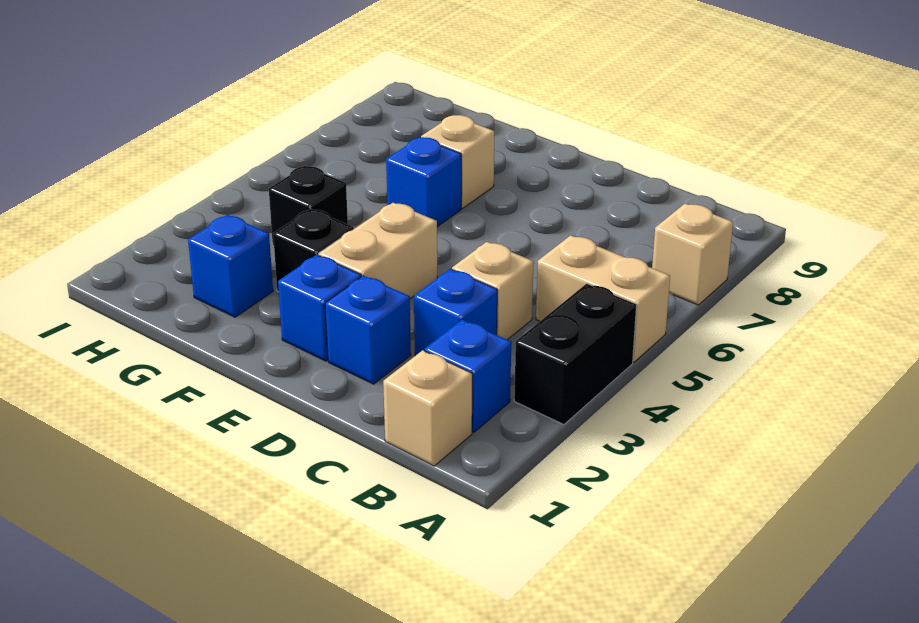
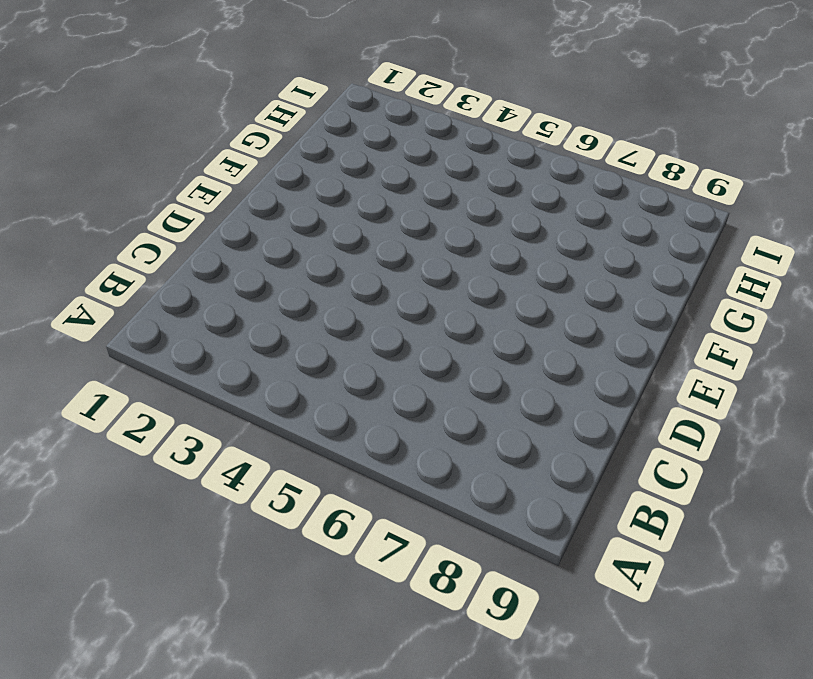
none -> black 1x2 brick [514,284,637,424]
none -> tan 1x2 brick [536,235,670,362]
none -> tan 1x1 brick [652,204,733,305]

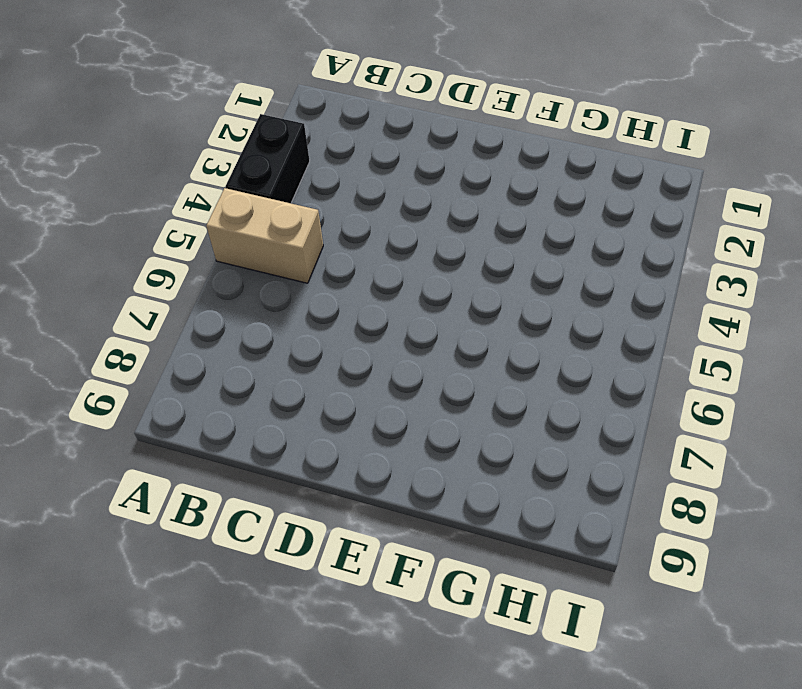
none -> tan 1x1 brick [652,204,733,305]
none -> tan 1x1 brick [383,350,472,466]
none -> blue 1x1 brick [425,320,511,432]

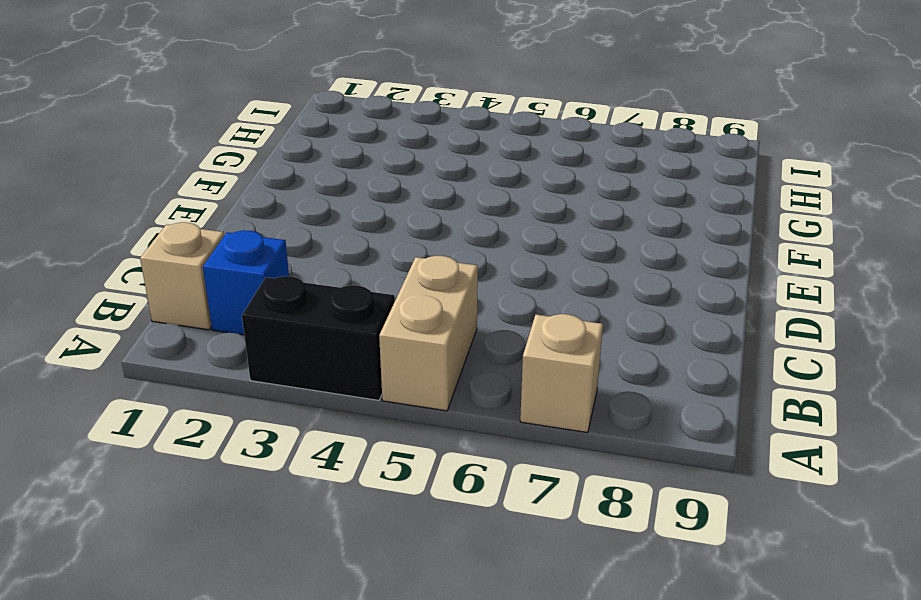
none -> blue 1x1 brick [414,269,497,356]
none -> tan 1x1 brick [452,242,534,340]
none -> blue 1x1 brick [325,276,411,384]

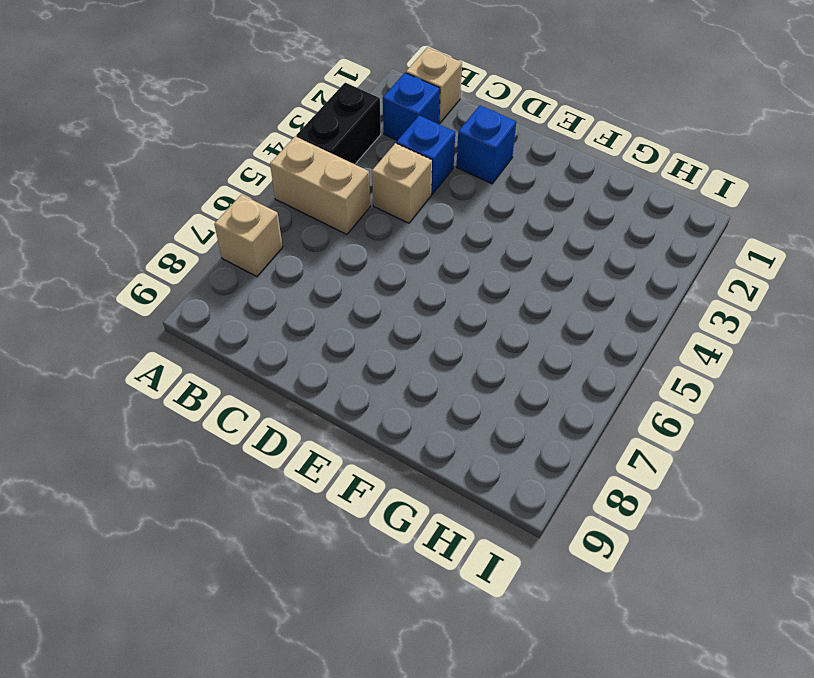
none -> blue 1x1 brick [278,255,361,361]
none -> tan 1x2 brick [319,203,437,299]
none -> black 1x1 brick [273,209,353,292]

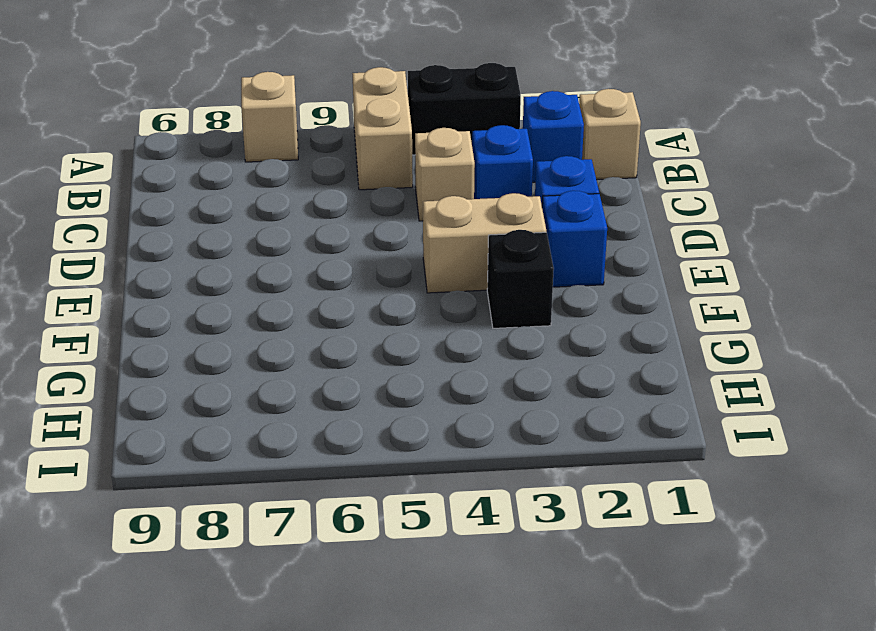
none -> blue 1x1 brick [386,137,461,227]
none -> tan 1x1 brick [421,115,494,208]
none -> blue 1x1 brick [188,215,273,317]

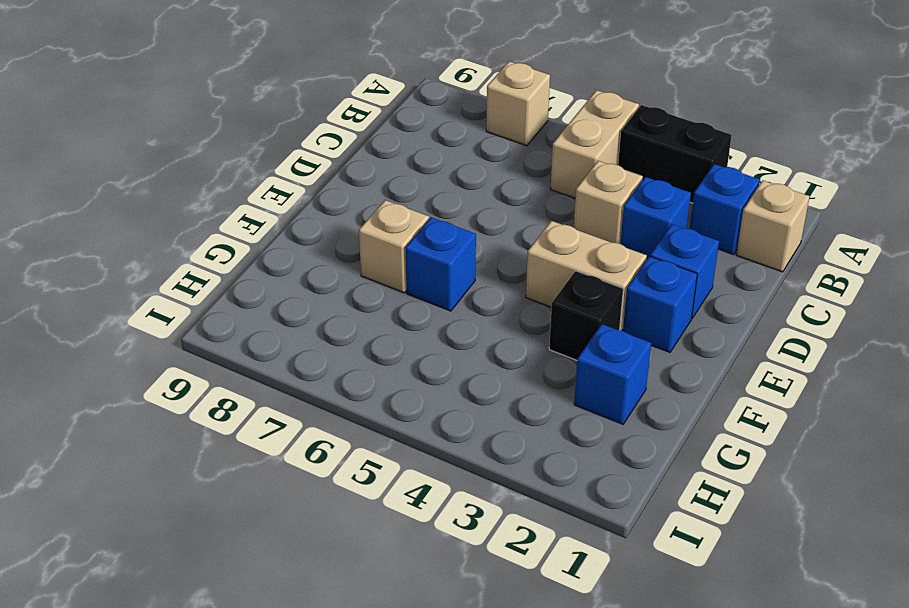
none -> black 1x1 brick [269,166,348,246]

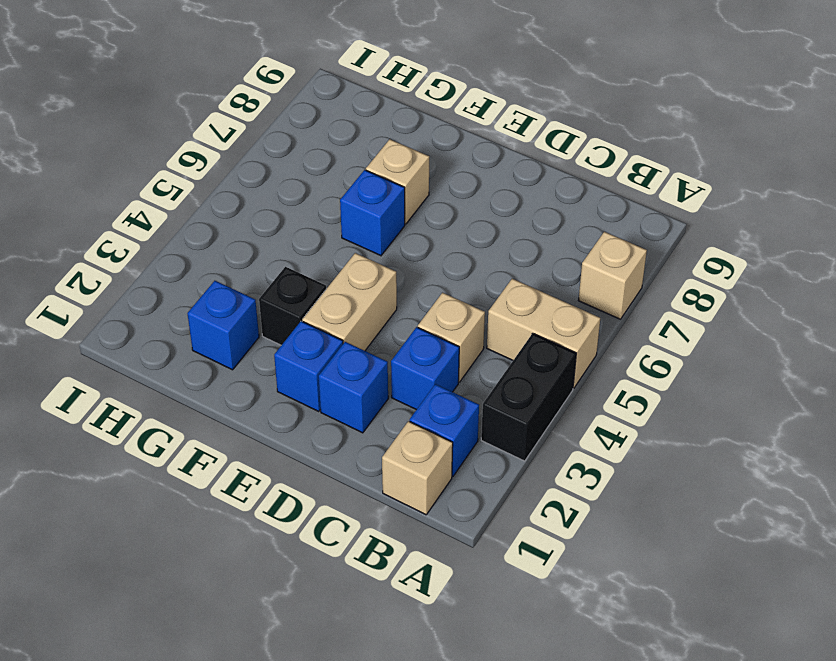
none -> black 1x1 brick [269,166,348,246]

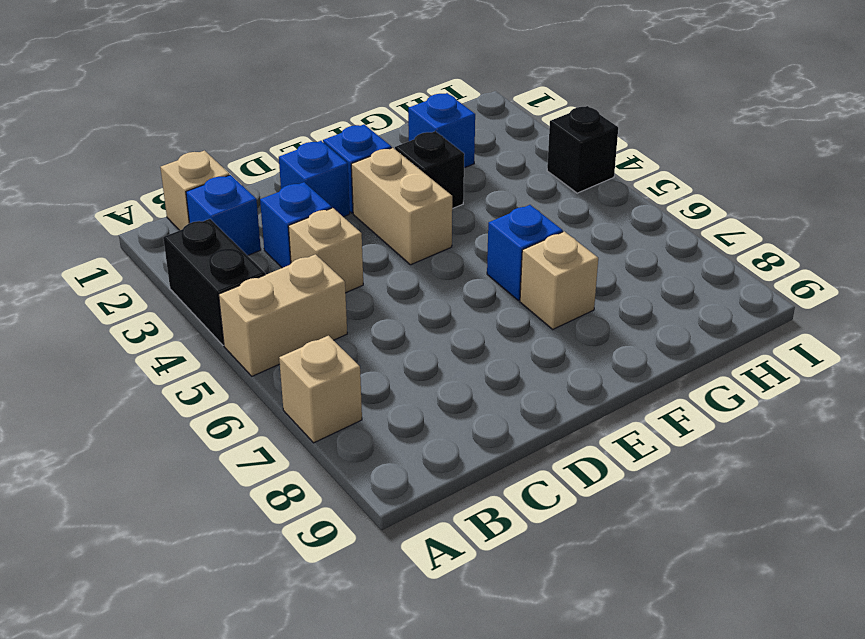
black 1x1 brick [547,106,618,193] -> black 1x1 brick moved to [269,166,348,246]

